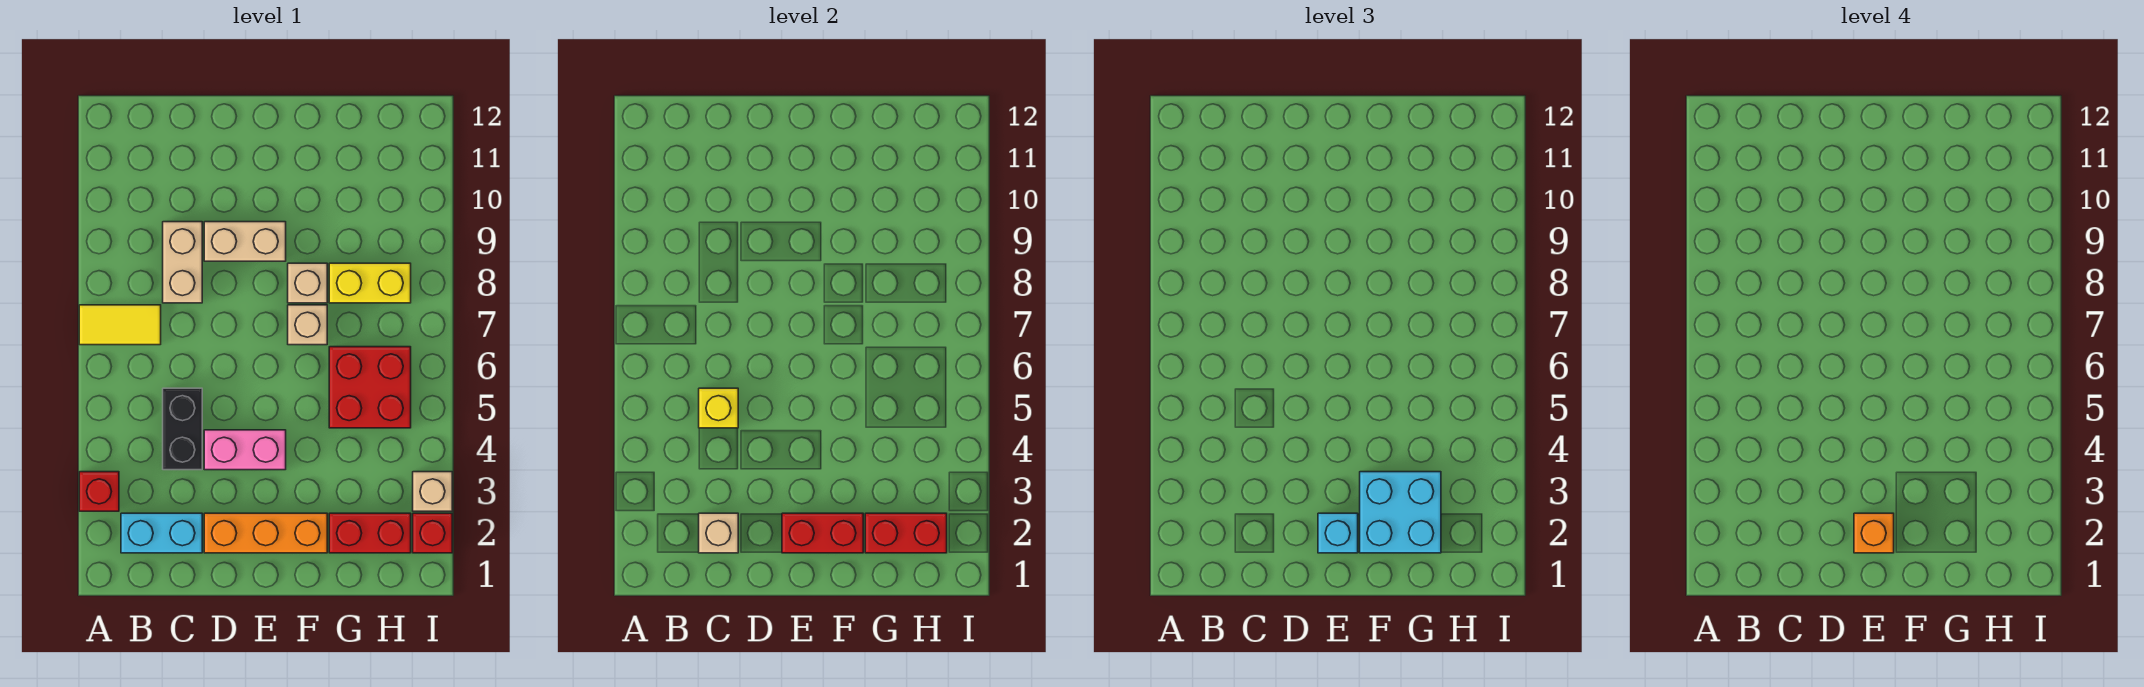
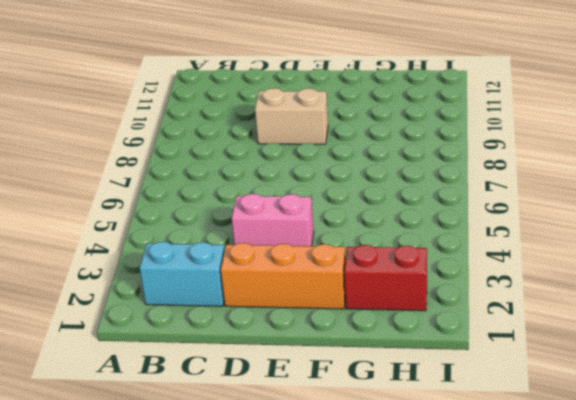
none -> red 1x1 brick [79,472,119,511]
none -> yellow 1x2 tile [79,305,161,345]
none -> black 1x2 brick [163,388,202,470]

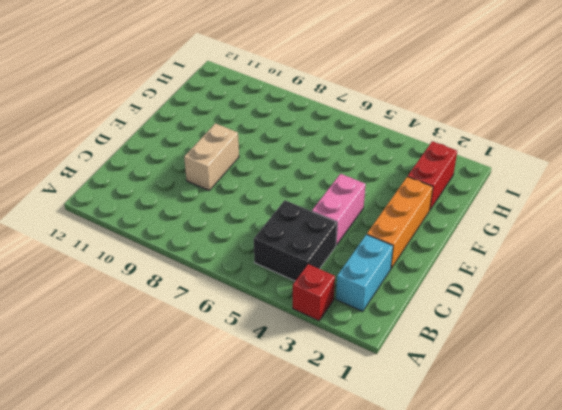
black 2x2 brick [254,200,337,281] -> black 1x2 brick [163,388,202,470]
none -> yellow 1x2 tile [79,305,161,345]
none -> tan 1x2 brick [163,222,202,303]
none -> tan 1x1 brick [288,305,327,345]

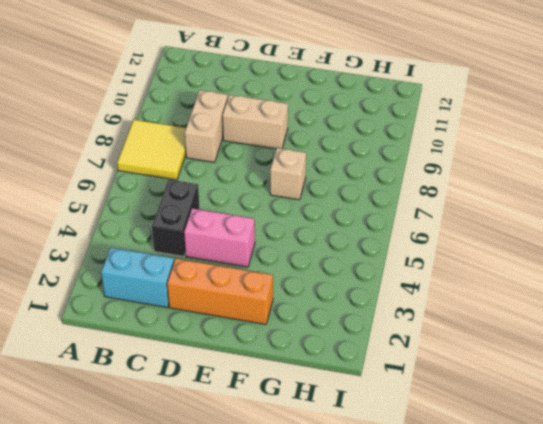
yellow 2x2 tile [117,120,186,180] -> yellow 1x2 tile [79,305,161,345]
none -> red 1x1 brick [79,472,119,511]
none -> tan 1x1 brick [288,263,327,303]
none -> red 1x2 brick [329,513,411,553]

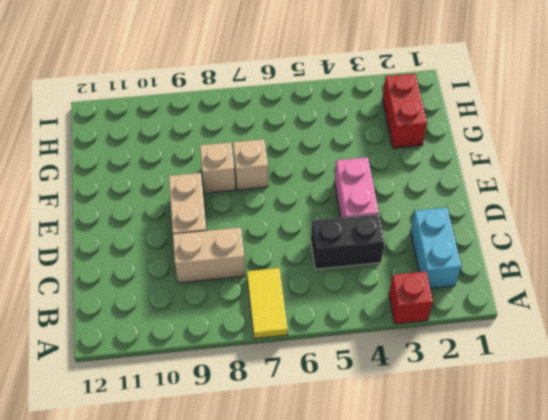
none -> orange 1x3 brick [204,513,327,553]
none -> red 2x2 brick [329,347,411,428]
none -> yellow 1x2 brick [329,263,411,303]

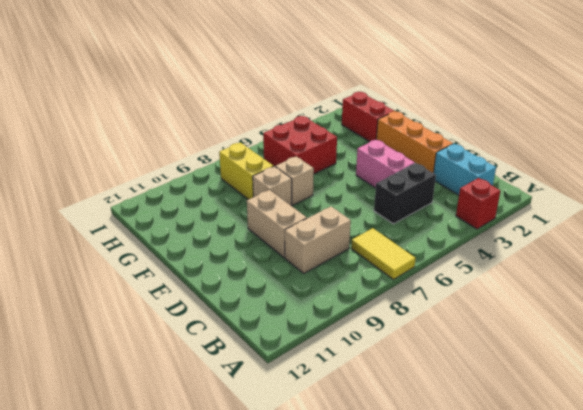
none -> red 1x1 brick [413,513,452,553]
none -> tan 1x1 brick [413,472,452,511]
none -> tan 1x1 brick [699,513,738,553]

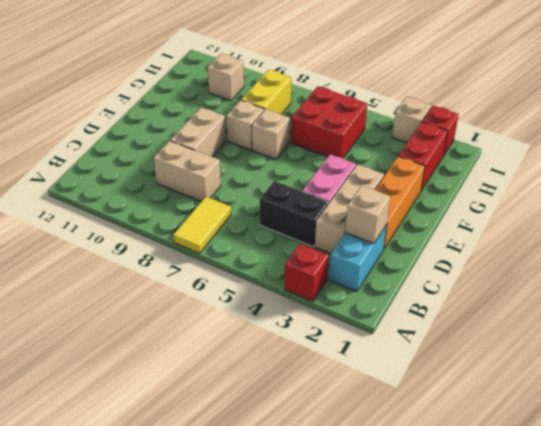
tan 1x3 brick [315,164,384,254] -> none
tan 1x1 brick [208,54,244,101] -> none
none -> yellow 1x1 brick [699,388,738,428]
none -> red 1x2 brick [782,513,863,553]
none -> red 1x2 brick [865,513,947,553]

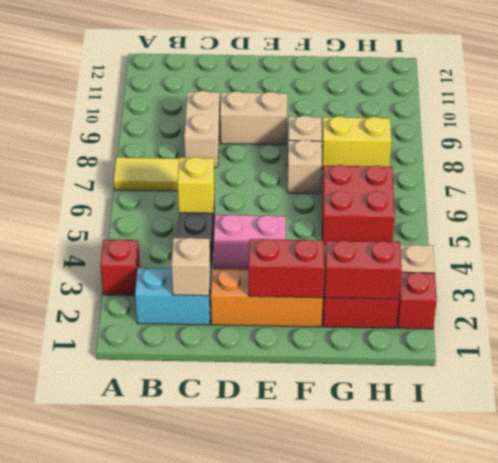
none -> cyan 1x1 brick [1318,513,1358,553]
none -> cyan 2x2 brick [1360,472,1441,553]
none -> orange 1x1 brick [1854,513,1894,553]

